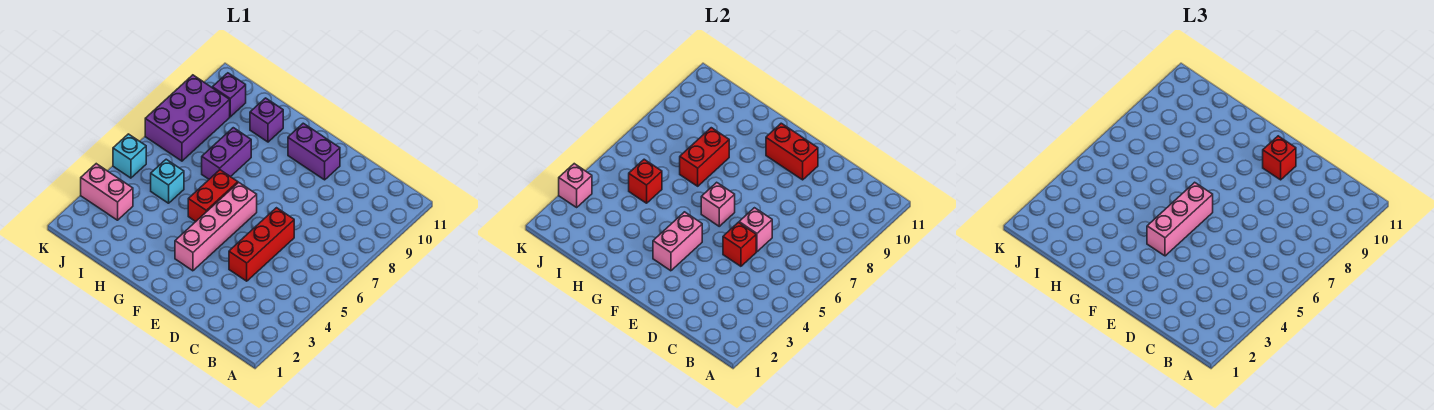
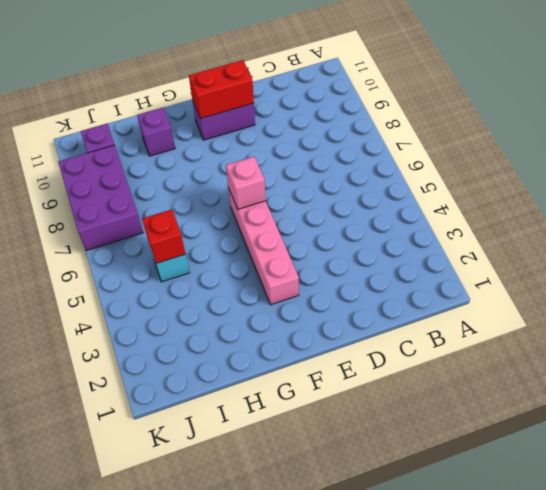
none -> red 1x3 brick [229,208,294,281]
none -> red 1x2 brick [188,170,238,222]
none -> purple 1x2 brick [202,128,251,179]

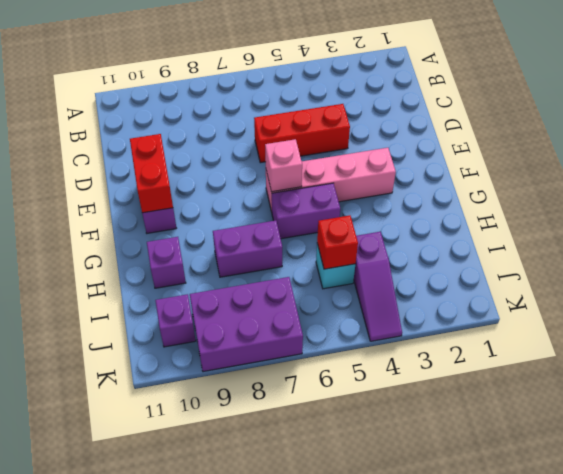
purple 1x2 brick [272,183,340,239] -> red 1x2 brick [188,170,238,222]
purple 1x3 slope [354,232,402,341] -> none
none -> pink 1x2 brick [81,164,133,220]
none -> cyan 1x1 brick [113,134,146,178]
none -> red 1x1 brick [723,222,756,266]

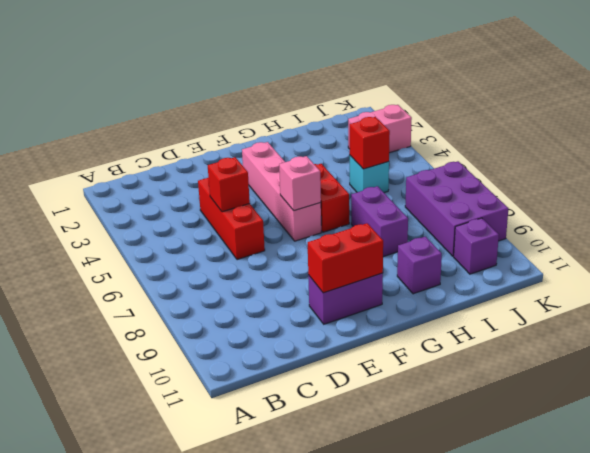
none -> cyan 1x1 brick [113,134,146,178]
none -> pink 1x1 brick [739,208,772,252]
none -> pink 1x2 brick [653,212,702,271]

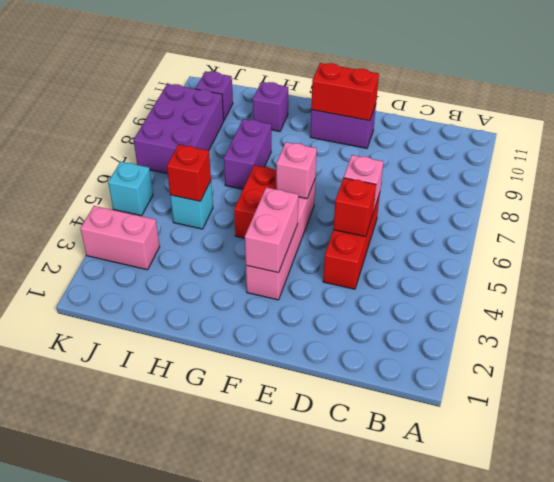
none -> red 1x2 brick [680,128,729,186]
none -> pink 1x1 brick [559,164,592,207]
none -> red 1x1 brick [1263,136,1296,180]

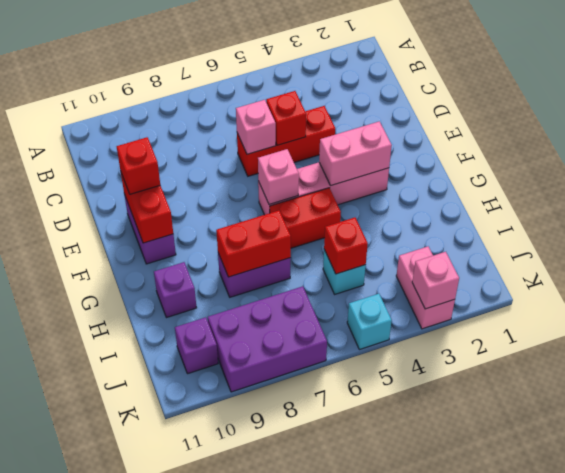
none -> pink 1x3 brick [1147,182,1213,256]

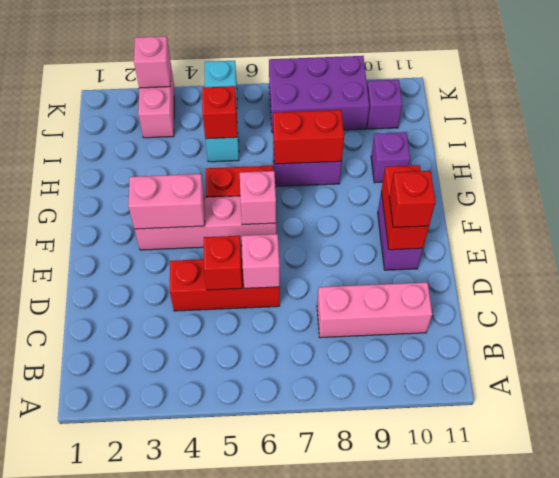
pink 1x3 brick [317,282,432,338] -> pink 1x3 brick moved to [1147,182,1213,256]

